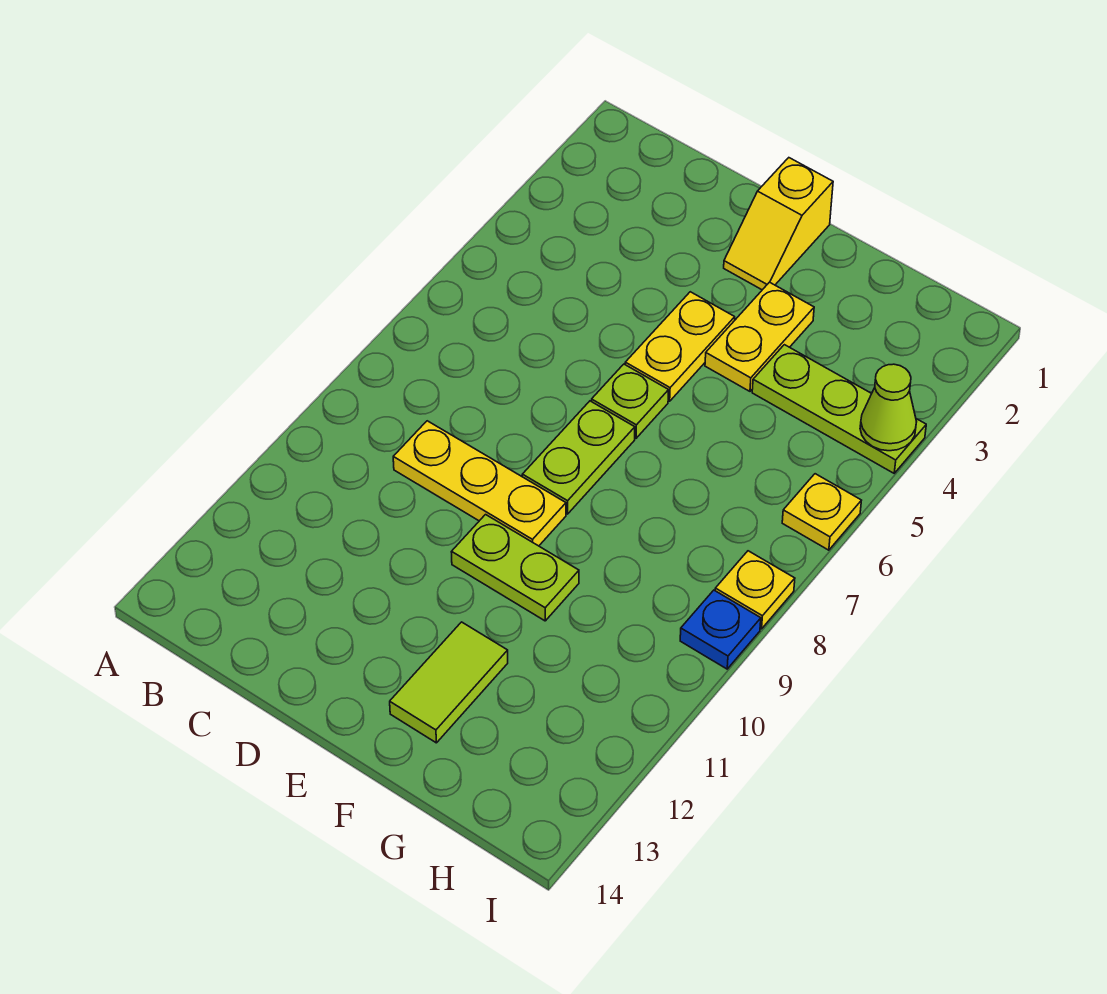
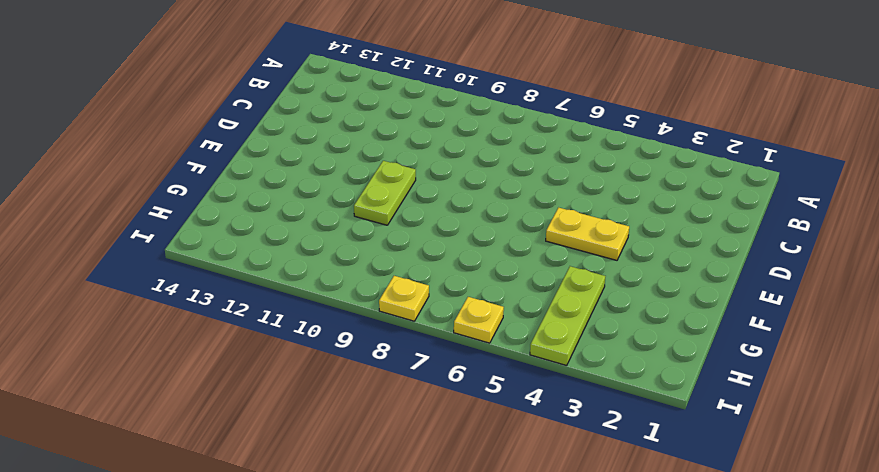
none -> yellow 1x3 plate [393,421,566,546]
none -> yellow 1x2 slope [724,158,833,290]
none -> lime 1x1 plate [591,364,669,438]

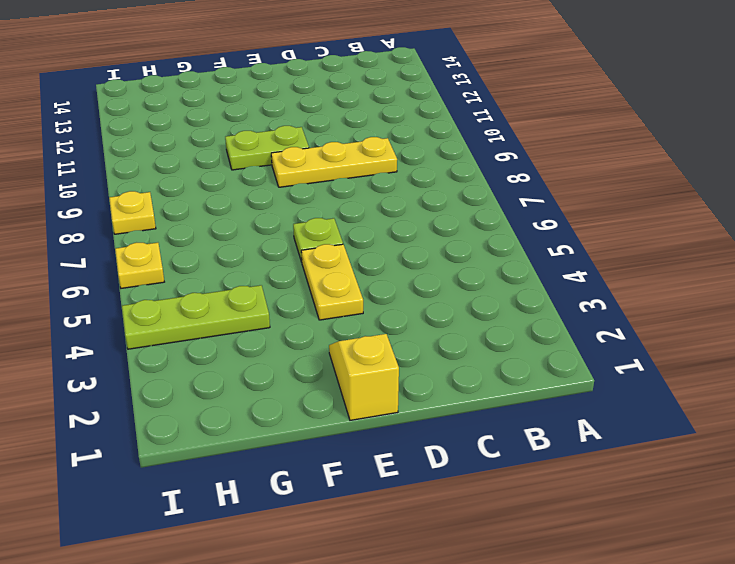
none -> lime 1x2 plate [522,401,635,514]
none -> yellow 1x2 plate [705,282,814,391]
none -> lime 1x2 tile [390,622,508,743]

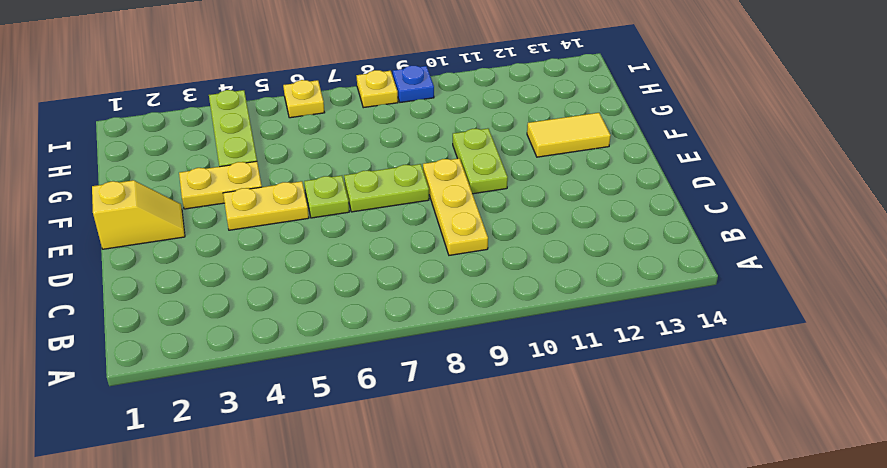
yellow 1x2 tile [527,113,611,157] -> lime 1x2 tile [390,622,508,743]
none -> lime 1x1 cone [860,364,917,451]

